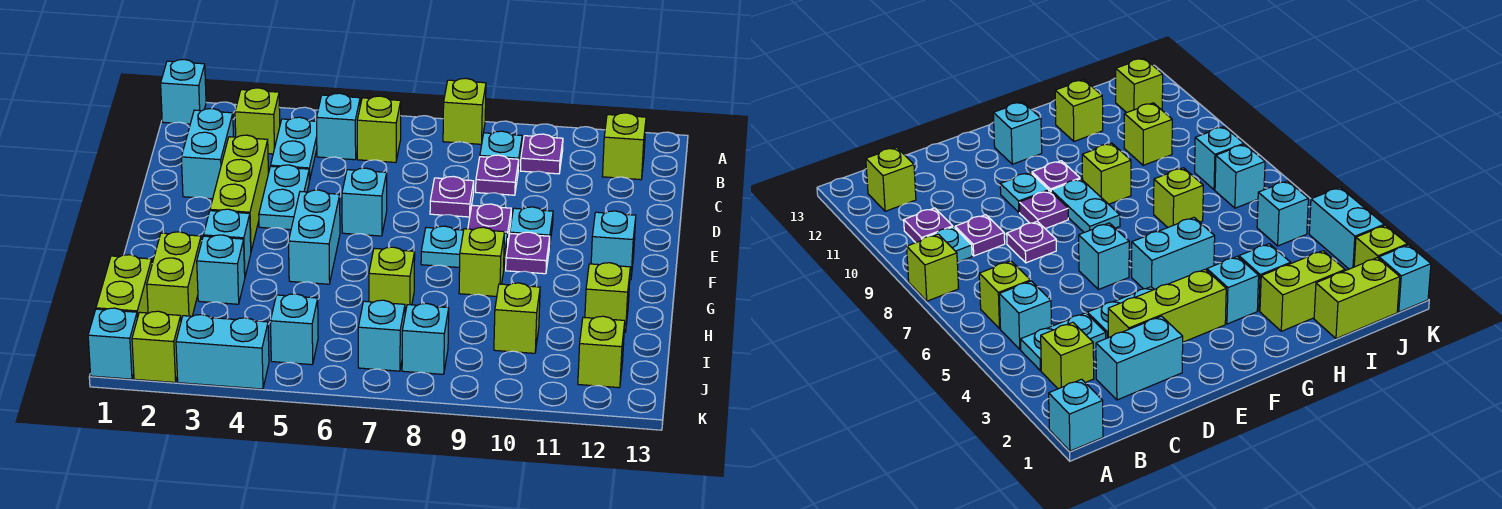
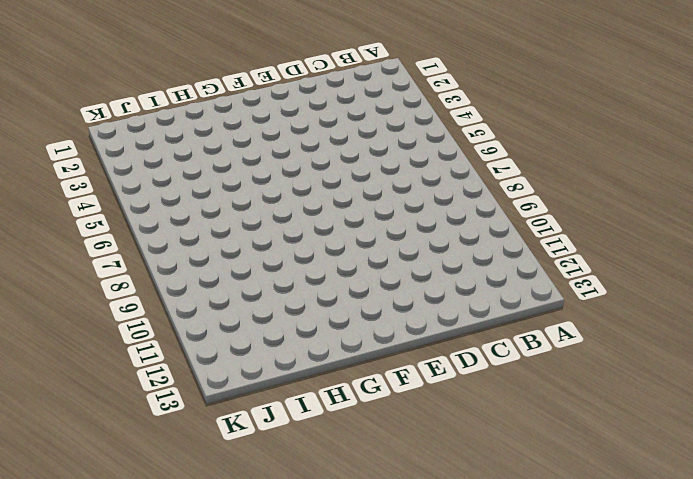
none -> cyan 1x1 brick [161,59,206,124]
none -> lime 1x1 brick [443,78,486,144]
none -> lime 1x1 brick [235,88,280,154]
none -> cyan 1x2 plate [271,117,317,181]

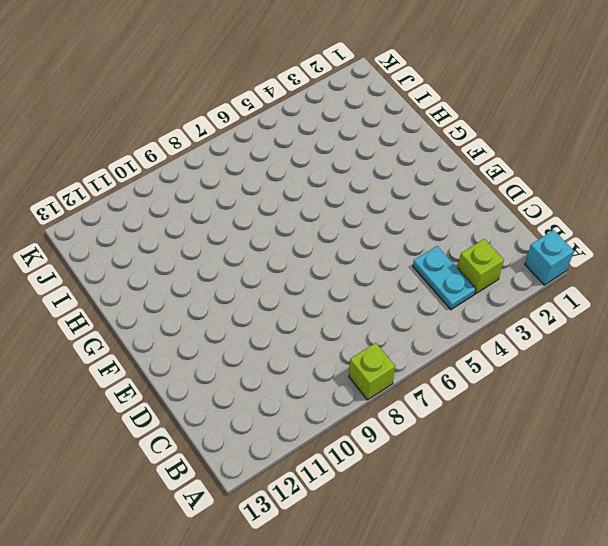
none -> cyan 1x1 brick [317,93,360,160]
none -> lime 1x1 brick [357,96,401,162]
none -> cyan 1x1 plate [480,131,522,171]
none -> purple 1x1 plate [520,134,563,174]

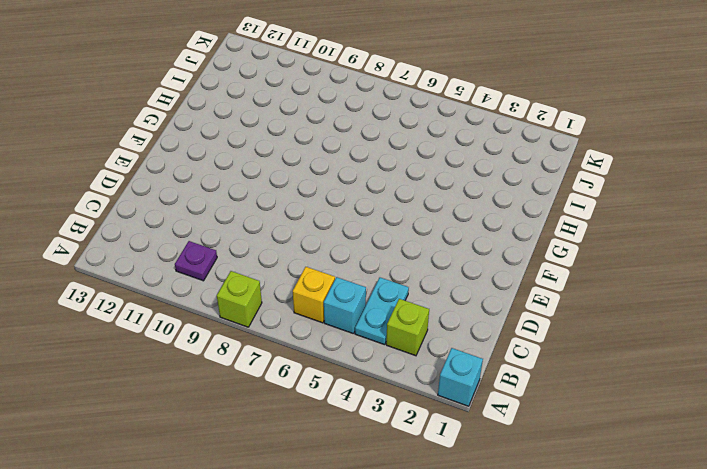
yellow 1x1 brick [293,267,335,323] -> lime 1x1 brick [357,96,401,162]
none -> cyan 1x1 plate [480,131,522,171]
none -> lime 1x1 brick [602,113,646,180]
none -> cyan 1x2 brick [181,109,233,199]
none -> purple 1x1 plate [476,155,519,195]

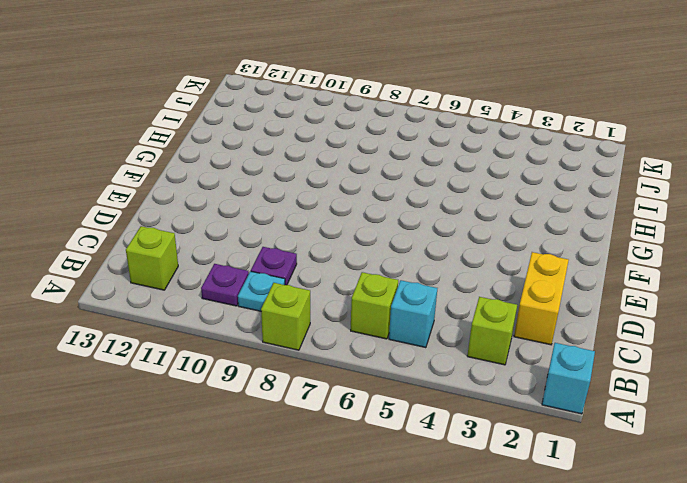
yellow 1x2 brick [514,252,569,345] -> cyan 1x2 brick [181,109,233,199]
none -> cyan 1x2 plate [271,117,317,181]
none -> lime 1x3 brick [210,135,268,251]
none -> cyan 1x2 plate [259,165,309,230]
none -> purple 1x1 plate [430,176,474,217]

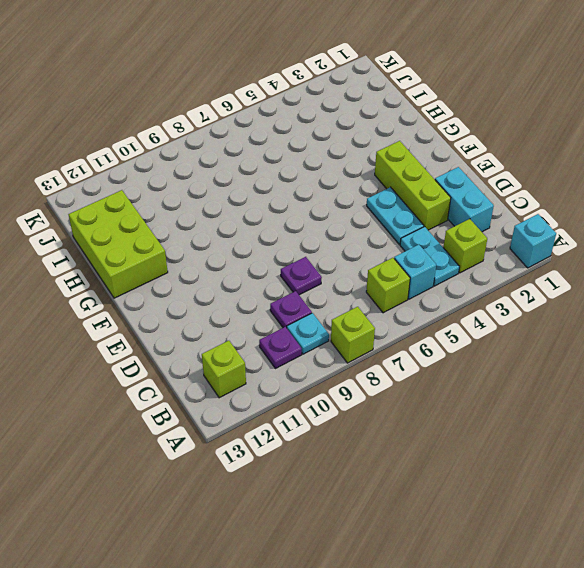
lime 2x3 brick [69,190,168,298] -> lime 1x1 brick [585,263,630,333]
none -> cyan 1x1 brick [342,168,387,236]
none -> purple 1x1 plate [468,204,511,245]
none -> cyan 1x1 plate [510,207,553,248]
none -> cyan 1x2 brick [289,190,340,284]

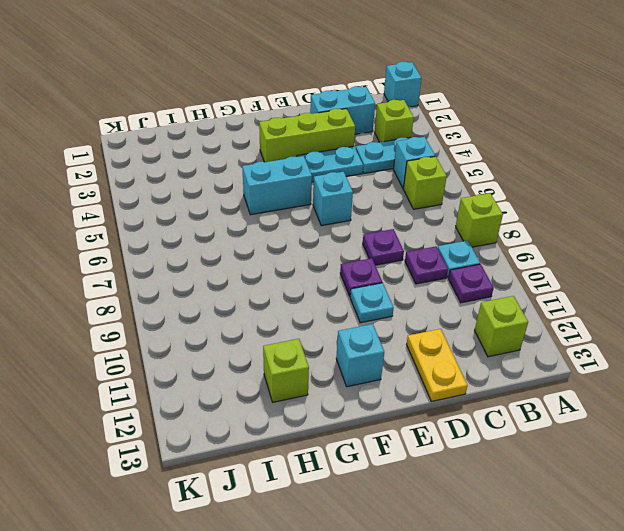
yellow 1x2 plate [407,329,467,402] -> none
none -> cyan 1x2 plate [421,226,508,268]
none -> purple 1x1 plate [506,232,550,274]
none -> cyan 1x1 brick [203,209,251,276]
none -> lime 1x1 brick [459,227,504,296]

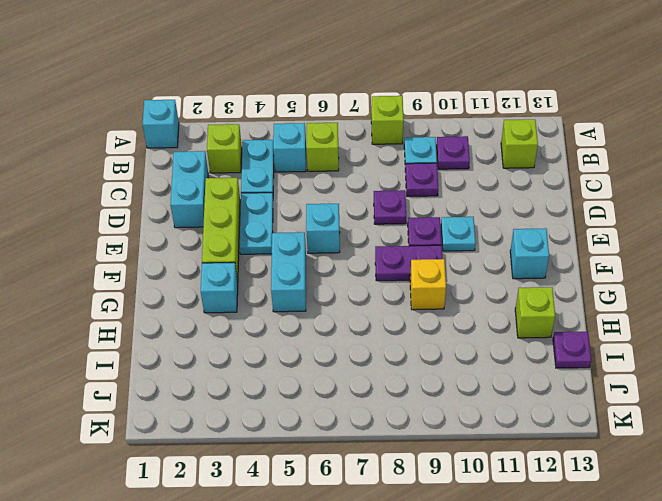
purple 1x2 plate [375,245,442,281] -> cyan 1x2 plate [421,226,508,268]
yellow 1x1 brick [410,259,446,310] -> lime 1x1 brick [459,227,504,296]
purple 1x1 plate [553,332,591,368] -> purple 1x1 plate moved to [506,232,550,274]
none -> lime 1x2 brick [147,232,201,320]
none -> cyan 1x1 brick [197,235,245,304]
none -> lime 1x1 brick [369,247,415,313]
none -> lime 1x2 brick [96,255,152,318]

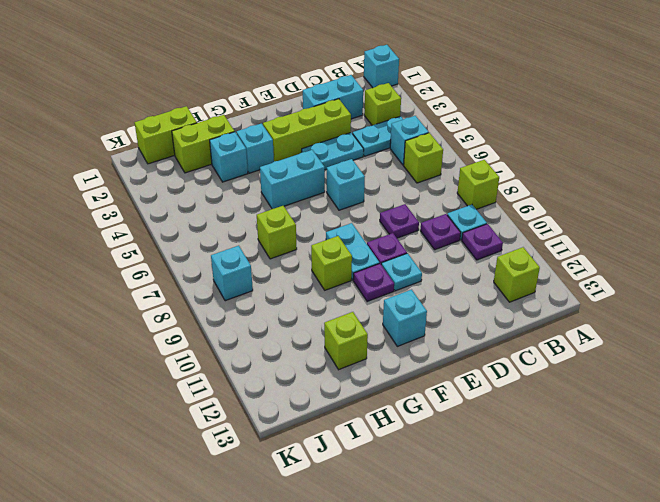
none -> lime 1x1 brick [494,283,540,353]
none -> cyan 1x1 brick [270,294,318,365]
none -> cyan 1x1 brick [358,300,405,371]
none -> lime 1x1 brick [578,316,625,388]

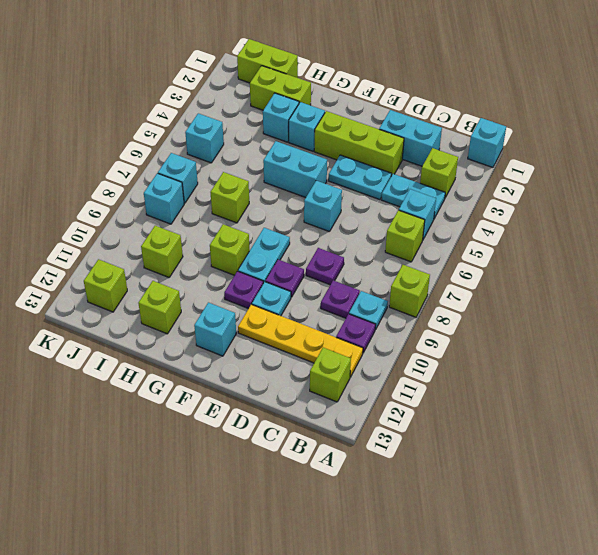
yellow 1x4 plate [238,304,363,377] -> none
none -> cyan 1x1 brick [88,308,137,379]
none -> lime 1x1 brick [132,311,181,382]
none -> cyan 1x2 brick [176,315,269,389]

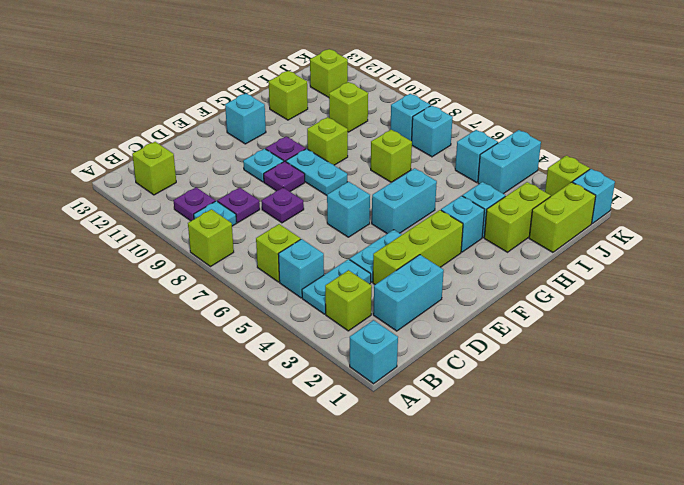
cyan 1x2 brick [478,130,541,194] -> cyan 1x2 brick turned to [176,315,269,389]

